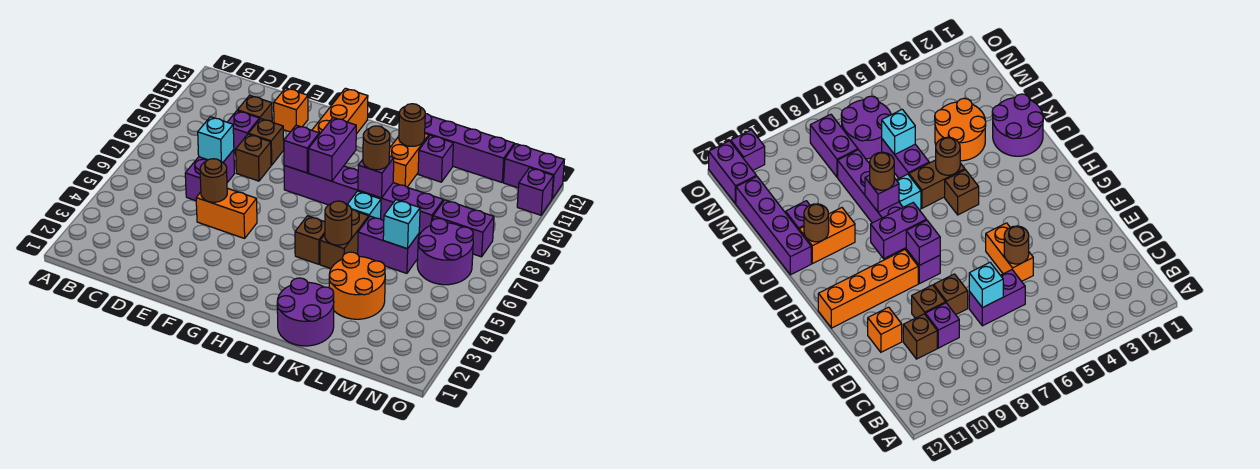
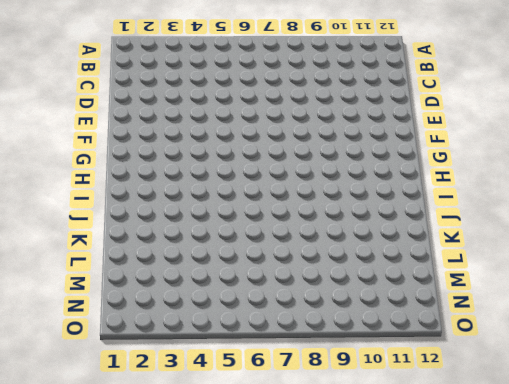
none -> purple 1x2 brick [185,150,234,201]
none -> purple 1x1 brick [228,111,259,153]
none -> brown 1x1 brick [237,95,272,122]
none -> orange 1x2 brick [196,188,257,238]

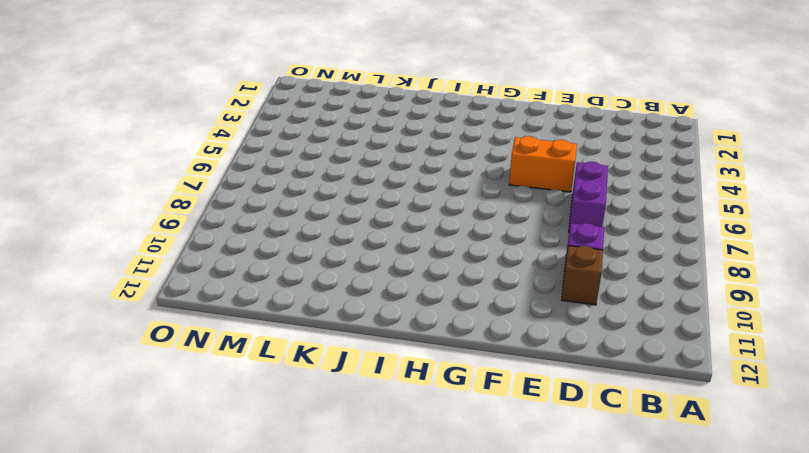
none -> brown 1x1 brick [236,134,271,181]
none -> brown 1x1 brick [249,119,284,165]
none -> orange 1x1 brick [274,88,308,132]
none -> purple 1x6 brick [284,165,443,235]

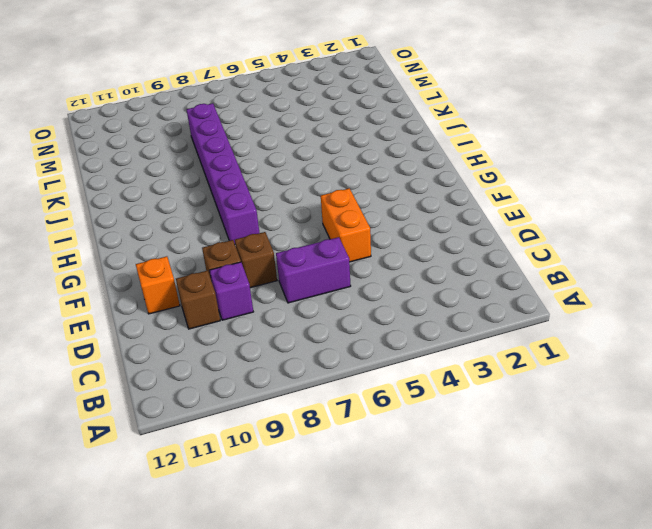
none -> orange 1x4 brick [312,88,368,134]
none -> brown 1x1 brick [295,216,325,264]
none -> purple 2x2 round brick [277,278,334,346]
none -> brown 1x2 brick [320,210,369,269]

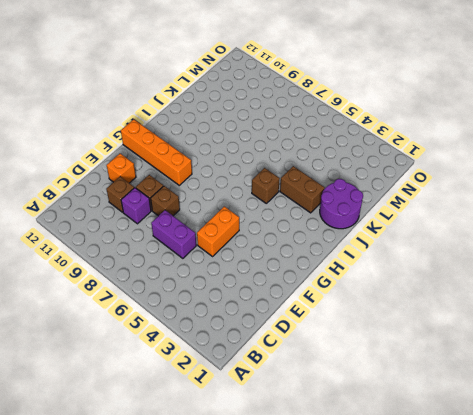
brown 1x2 brick [280,166,325,213] -> brown 1x2 brick moved to [320,210,369,269]
none -> purple 1x6 brick [284,165,443,235]
none -> cyan 1x1 brick [347,191,381,219]
none -> orange 1x2 brick [389,134,429,187]
none -> purple 1x4 brick [425,114,514,182]

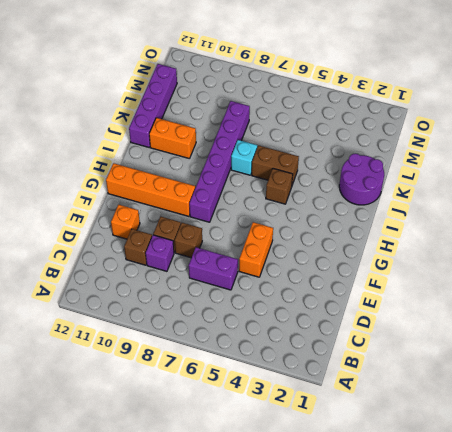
none -> orange 2x2 round brick [329,252,385,319]
none -> purple 1x2 brick [358,216,419,273]
none -> purple 1x1 brick [418,135,453,182]
none -> purple 2x2 round brick [417,218,473,285]

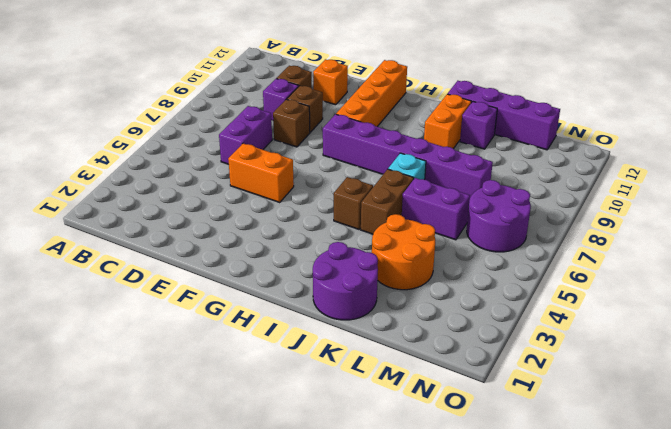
none -> purple 1x2 brick [433,200,494,257]
none -> purple 1x2 brick [504,144,564,199]
none -> purple 1x1 brick [517,168,553,215]
none -> cyan 1x1 brick [198,117,234,162]

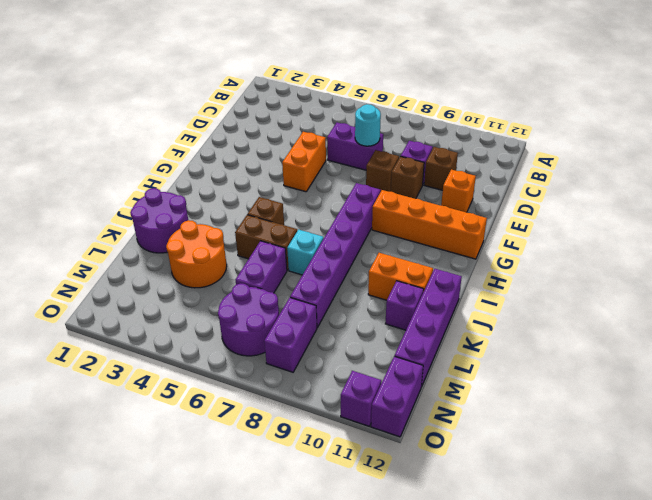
cyan 1x1 round brick [355,104,381,146] -> cyan 1x1 brick [198,117,234,162]
none -> brown 1x1 round brick [200,159,227,202]
none -> purple 1x1 brick [284,125,319,173]
none -> purple 1x2 brick [309,118,356,181]
none -> brown 1x1 round brick [325,201,352,245]

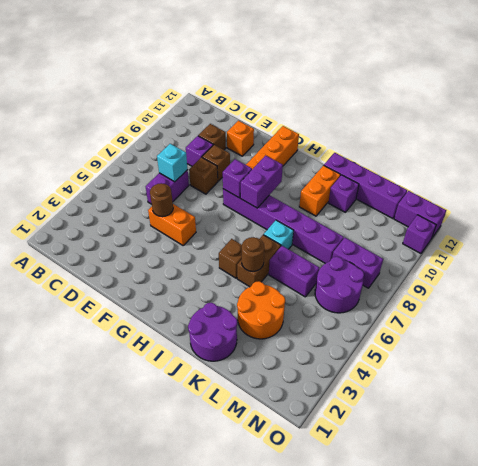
none -> purple 1x1 brick [358,156,394,198]
none -> brown 1x1 round brick [399,104,425,146]
none -> cyan 1x1 brick [383,200,420,249]
none -> brown 1x1 round brick [363,126,390,170]

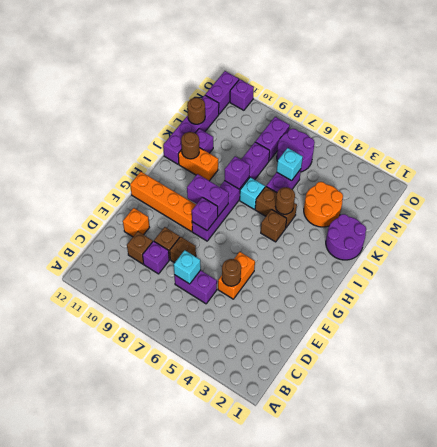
brown 1x1 round brick [187,98,205,124] -> brown 1x1 round brick moved to [363,126,390,170]

